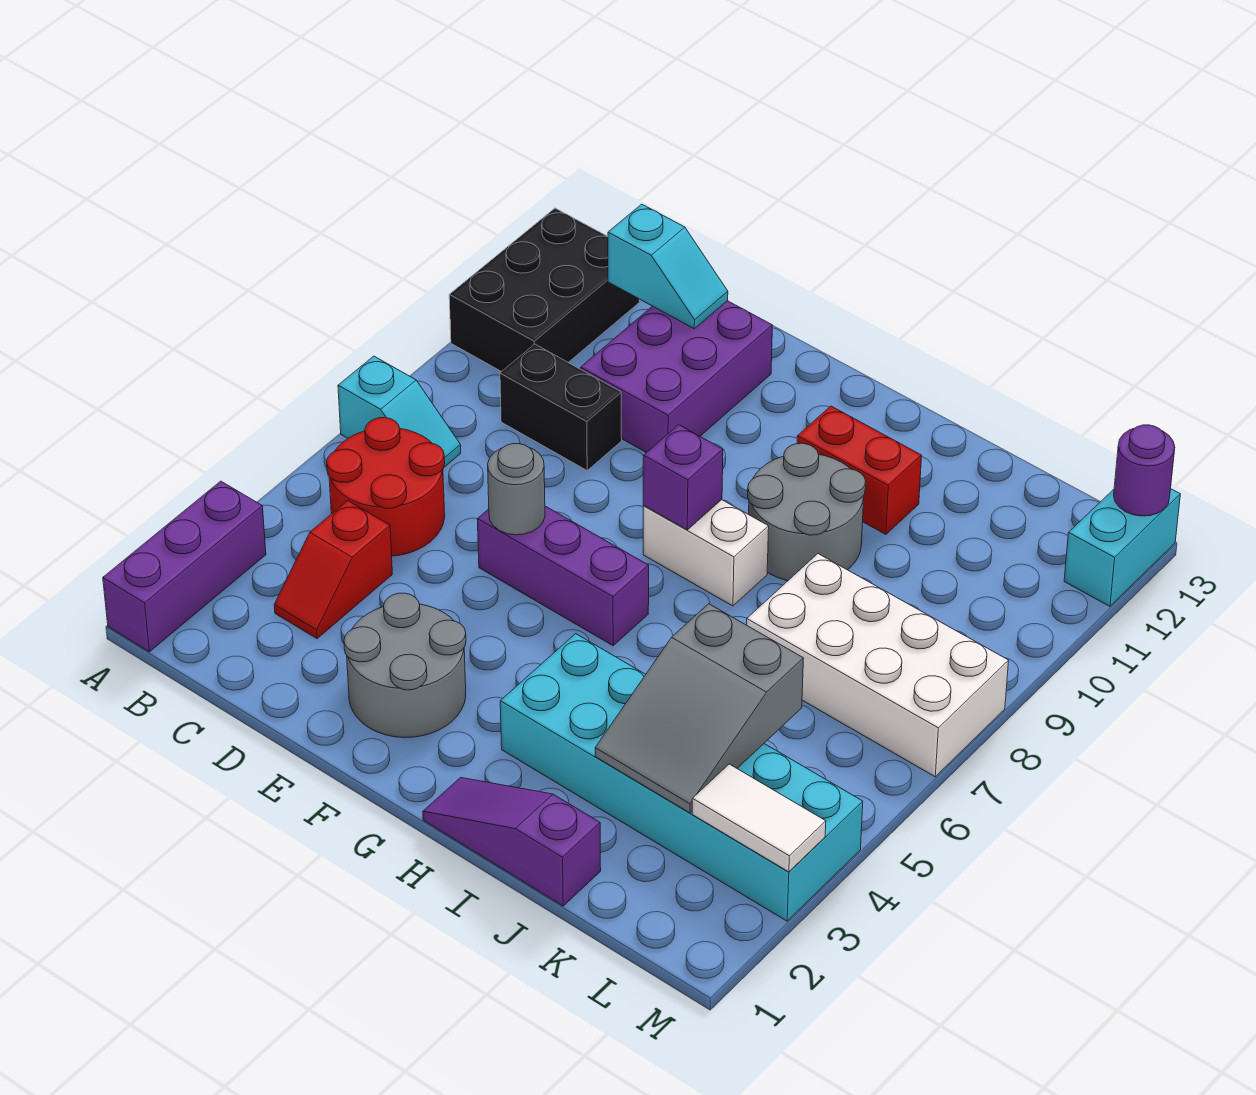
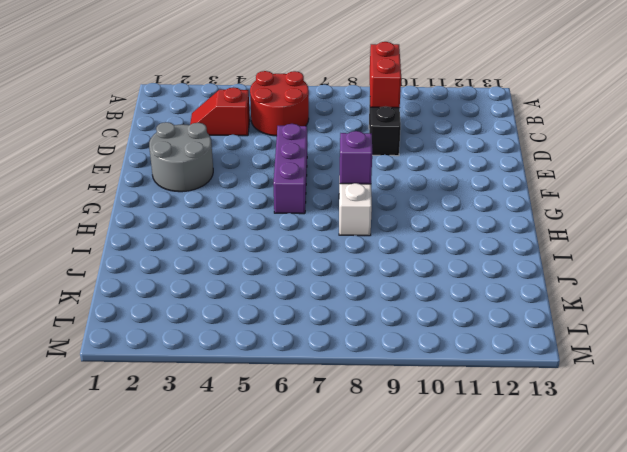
red 1x2 brick [370,42,401,108] -> red 1x2 brick moved to [797,406,922,534]
none -> purple 1x3 brick [103,481,266,652]
none -> cyan 1x2 slope [338,356,461,467]
none -> black 2x3 brick [449,208,639,372]

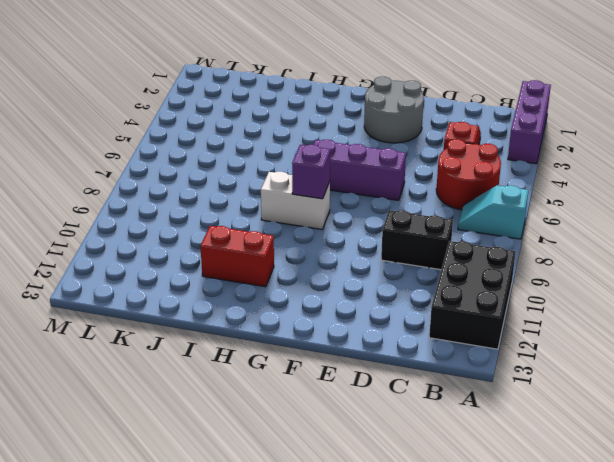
none -> purple 2x3 brick [581,301,772,453]
none -> purple 1x3 slope [423,778,601,906]
none -> cyan 2x6 brick [500,634,863,921]

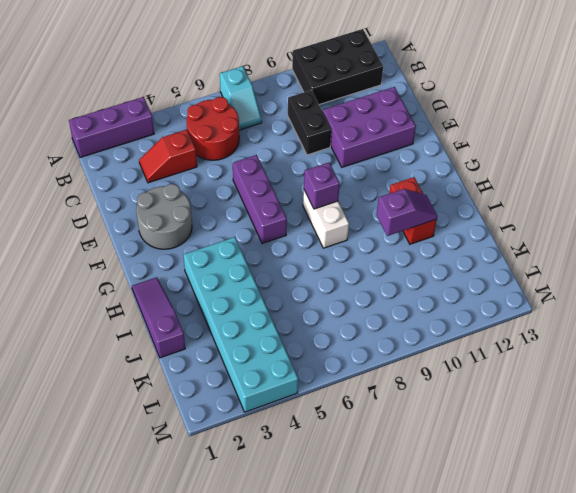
purple 1x2 slope [377,189,437,236] -> none
none -> grey 2x2 round brick [748,443,866,581]
none -> white 2x4 brick [747,554,1009,777]
none -> cyan 1x2 brick [1064,489,1180,606]

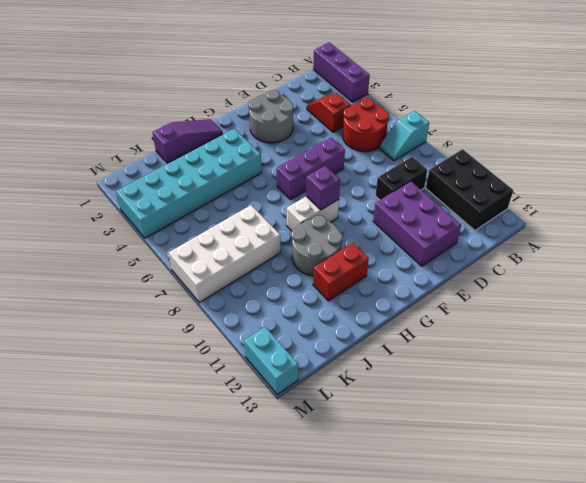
none -> cyan 1x2 slope [608,204,728,329]
none -> grey 1x1 round brick [488,444,545,535]
none -> grey 2x3 slope [595,604,804,813]

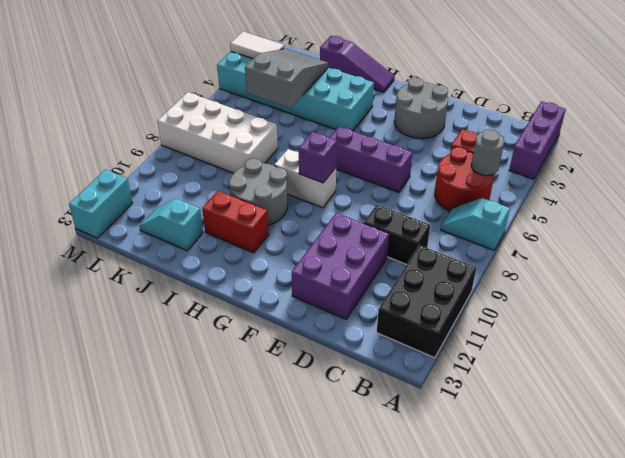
grey 1x1 round brick [471,130,504,175] -> grey 1x1 round brick moved to [488,444,545,535]
cyan 1x2 slope [140,199,203,251] -> cyan 1x2 slope moved to [608,204,728,329]
none -> purple 1x1 round brick [1114,425,1175,516]

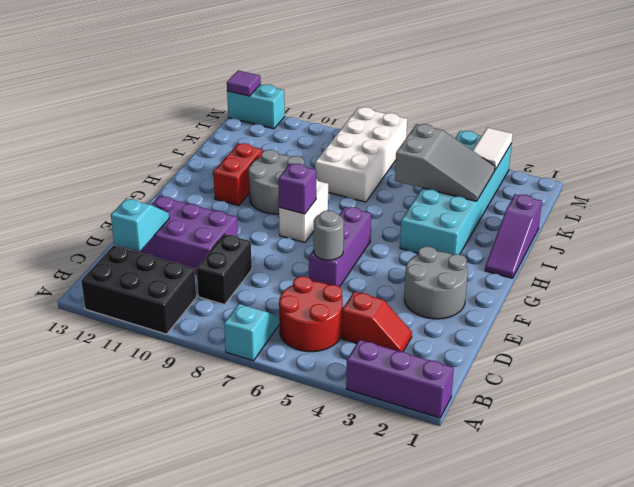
purple 1x1 tile [227,70,261,96] -> purple 1x1 round brick [1114,425,1175,516]

